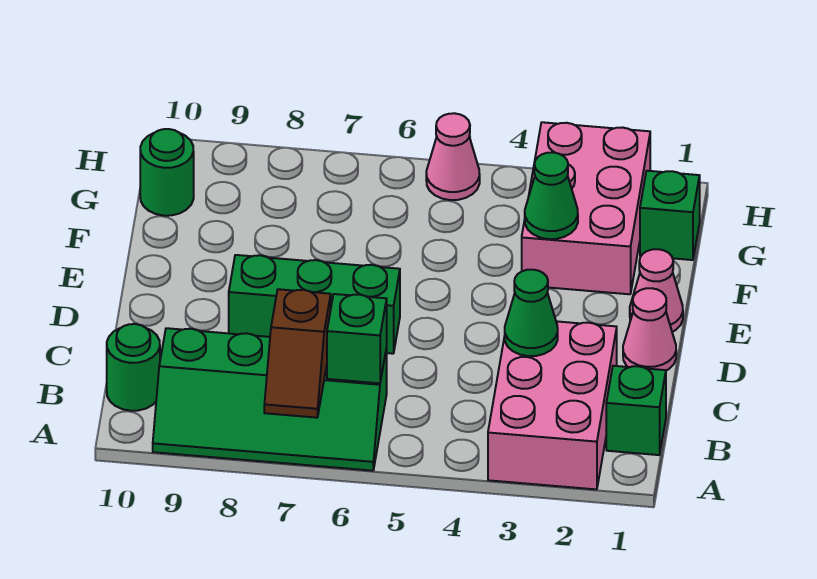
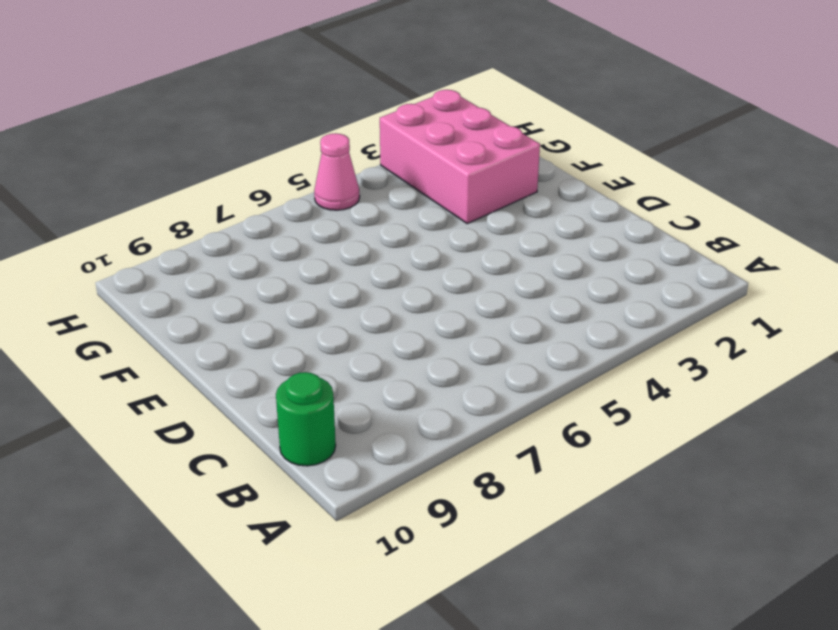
none -> pink 2x3 brick [488,321,617,489]
none -> green 2x4 slope [153,328,387,471]
none -> green 1x1 brick [606,366,666,455]

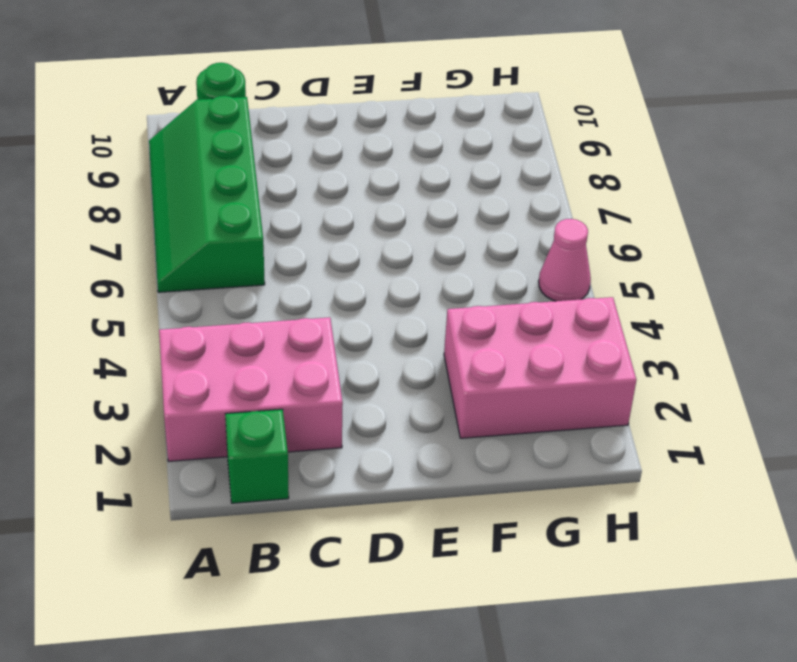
none -> pink 1x1 cone [623,288,676,371]
none -> green 1x3 brick [229,255,400,354]
none -> pink 1x1 cone [630,249,683,332]

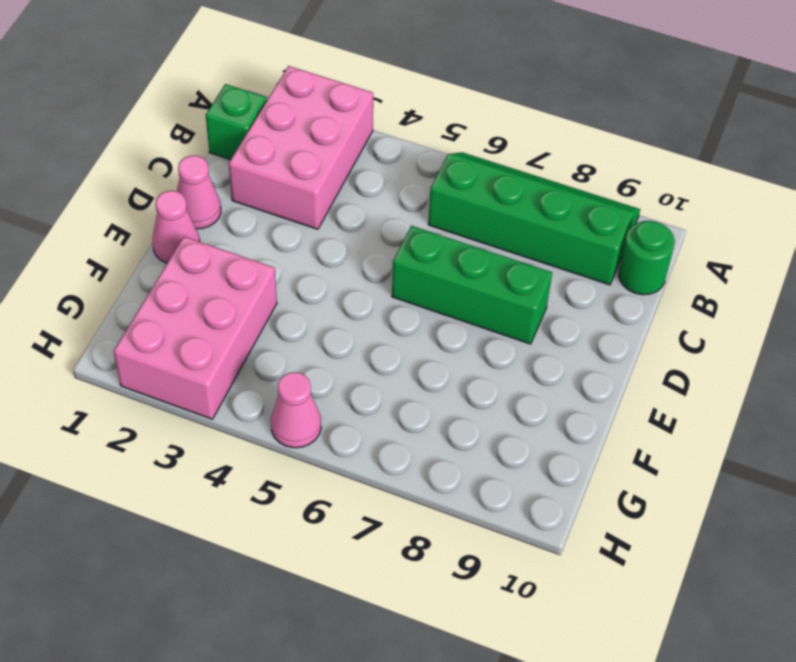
none -> green 1x1 brick [640,171,700,260]
none -> green 1x1 round brick [140,129,194,216]
none -> brown 1x2 slope [264,289,331,418]

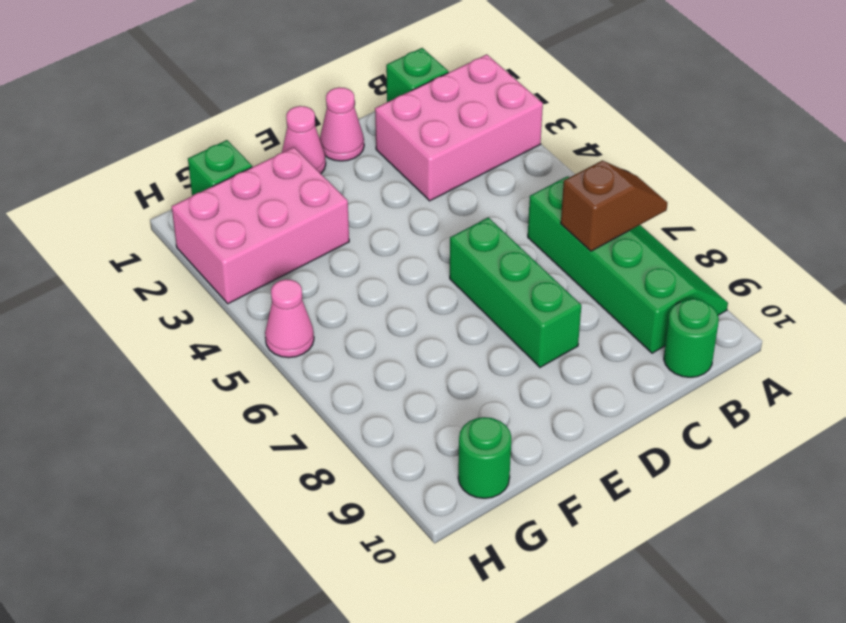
none -> green 1x1 brick [327,294,387,383]
none -> green 1x1 cone [505,270,558,356]
none -> green 1x1 cone [525,153,578,239]

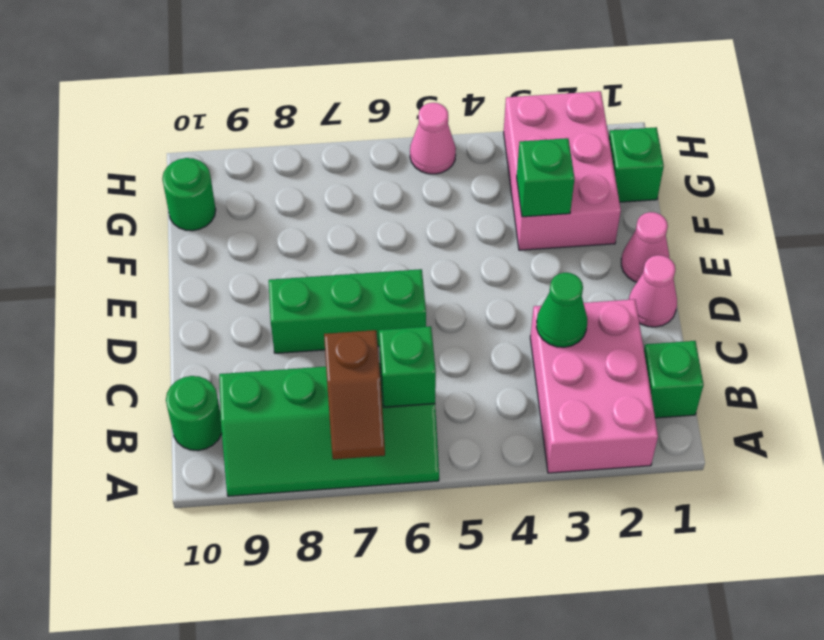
green 1x1 brick [517,138,575,217] -> green 1x1 cone [525,153,578,239]

